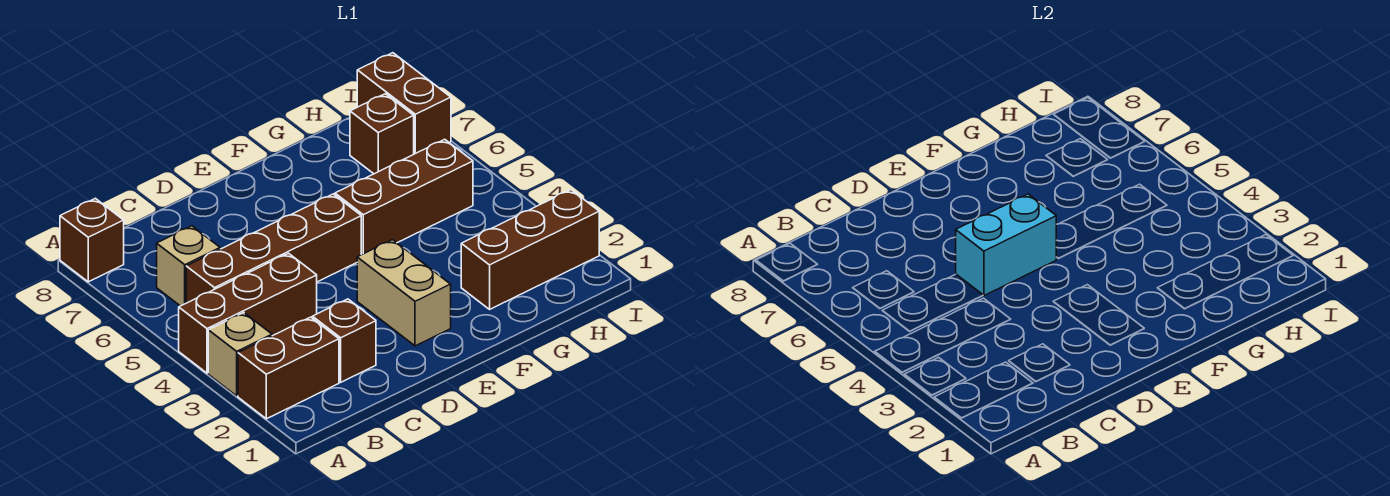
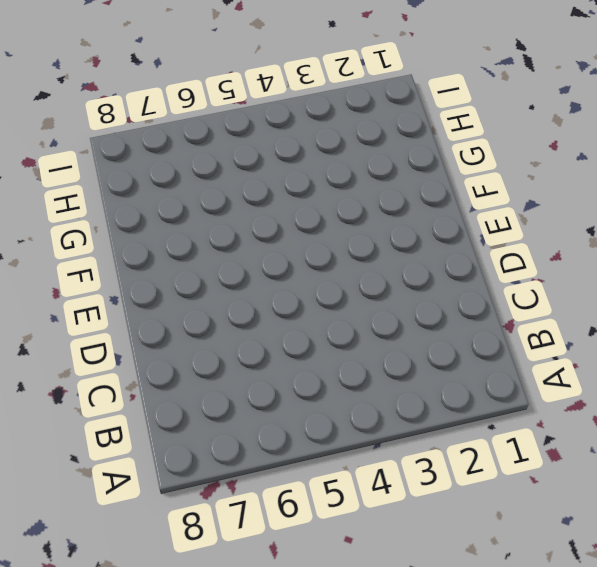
none -> brown 1x2 brick [238,317,339,419]
none -> tan 1x1 brick [208,313,272,396]
none -> brown 1x3 brick [179,253,317,373]

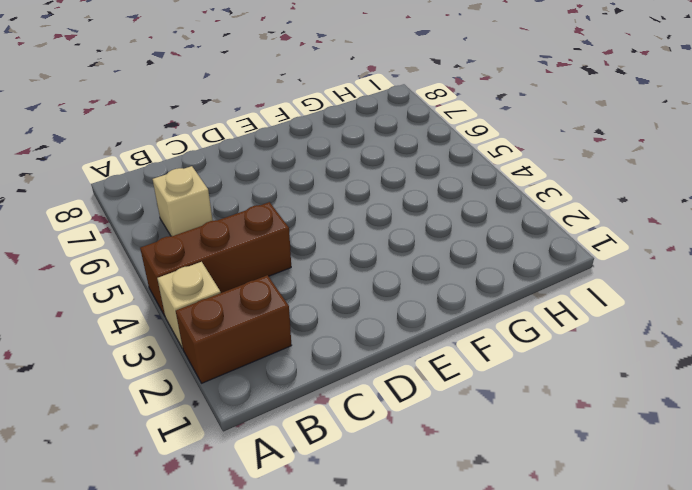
none -> brown 1x1 brick [60,198,124,282]
none -> brown 1x4 brick [186,194,361,303]
none -> brown 1x1 brick [312,299,376,382]

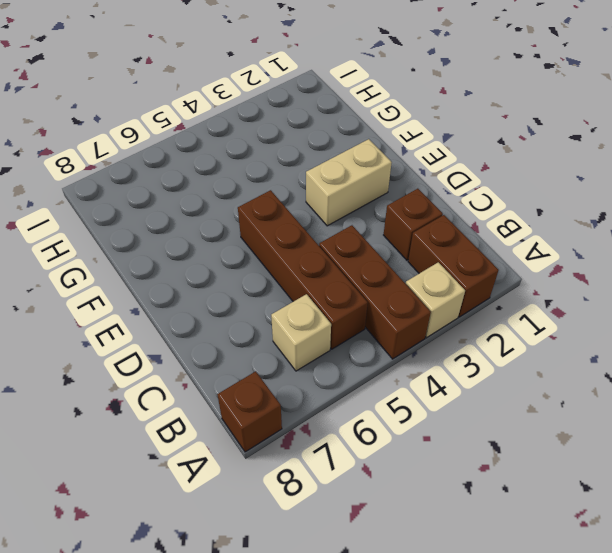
none -> brown 1x3 brick [335,139,473,255]
none -> brown 1x3 brick [461,190,599,309]
none -> brown 1x1 brick [350,94,414,174]

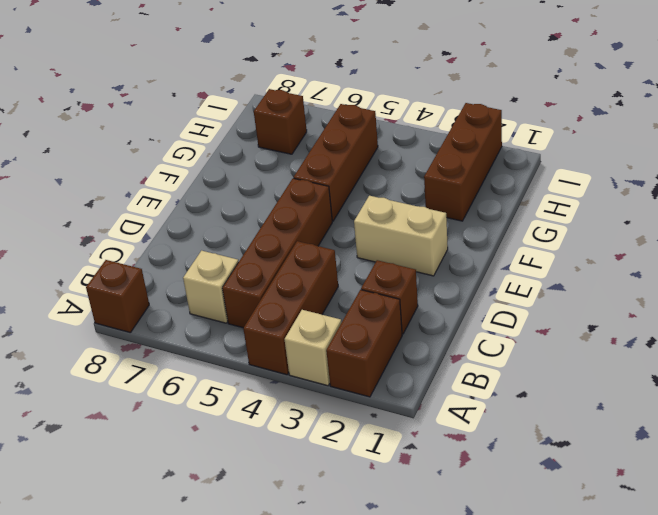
none -> brown 1x2 brick [357,53,451,154]
none -> cyan 1x2 brick [956,194,1056,296]

